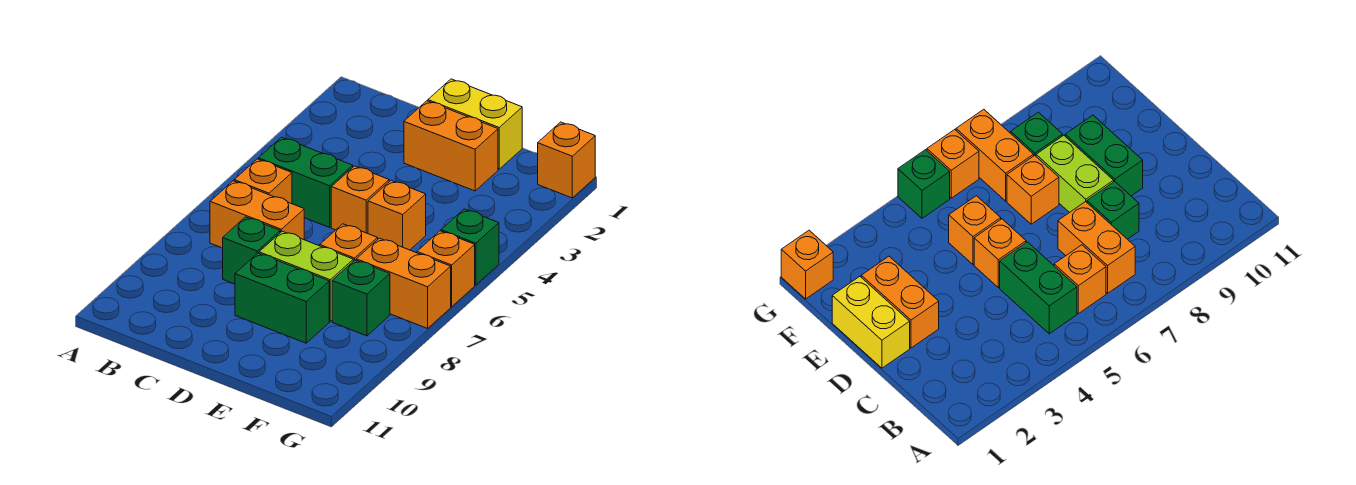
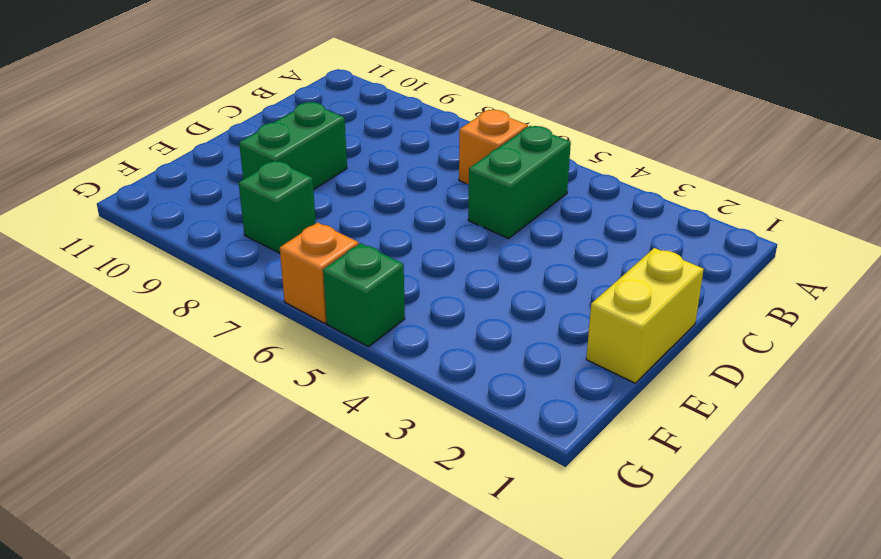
none -> orange 1x2 brick [210,181,304,248]
none -> green 1x1 brick [223,217,280,284]
none -> orange 1x2 brick [404,101,498,191]

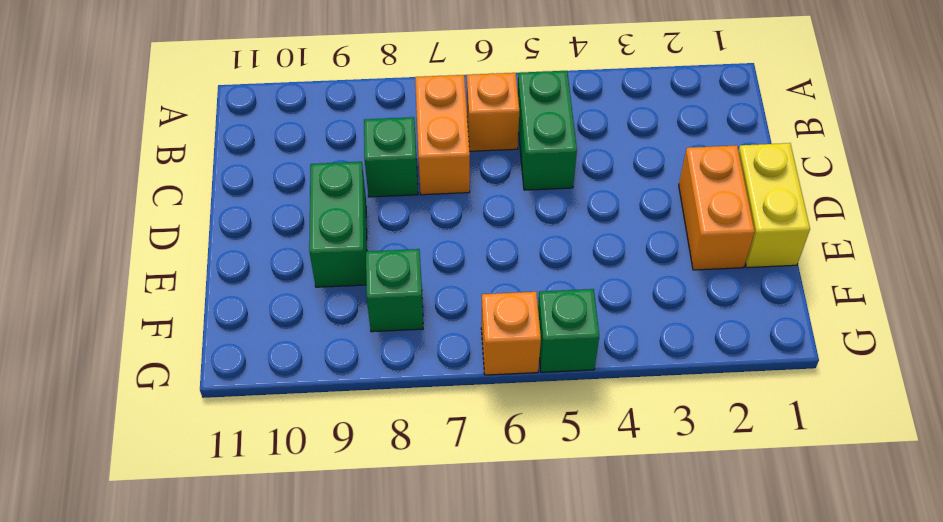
none -> orange 1x1 brick [331,166,389,234]
none -> lime 1x2 brick [259,231,353,321]
none -> orange 1x1 brick [368,180,426,250]

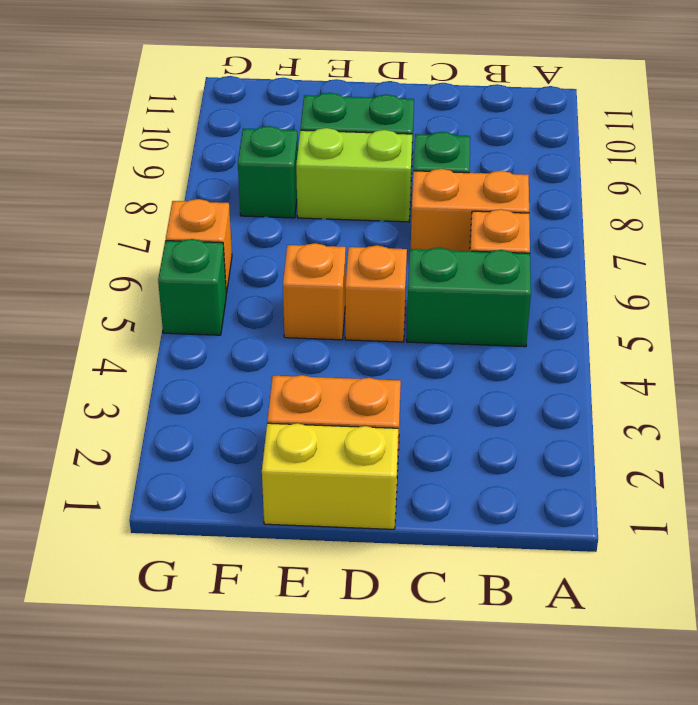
none -> orange 1x1 brick [320,224,378,261]
none -> orange 1x2 brick [356,238,451,328]
none -> orange 1x1 brick [538,122,595,198]

